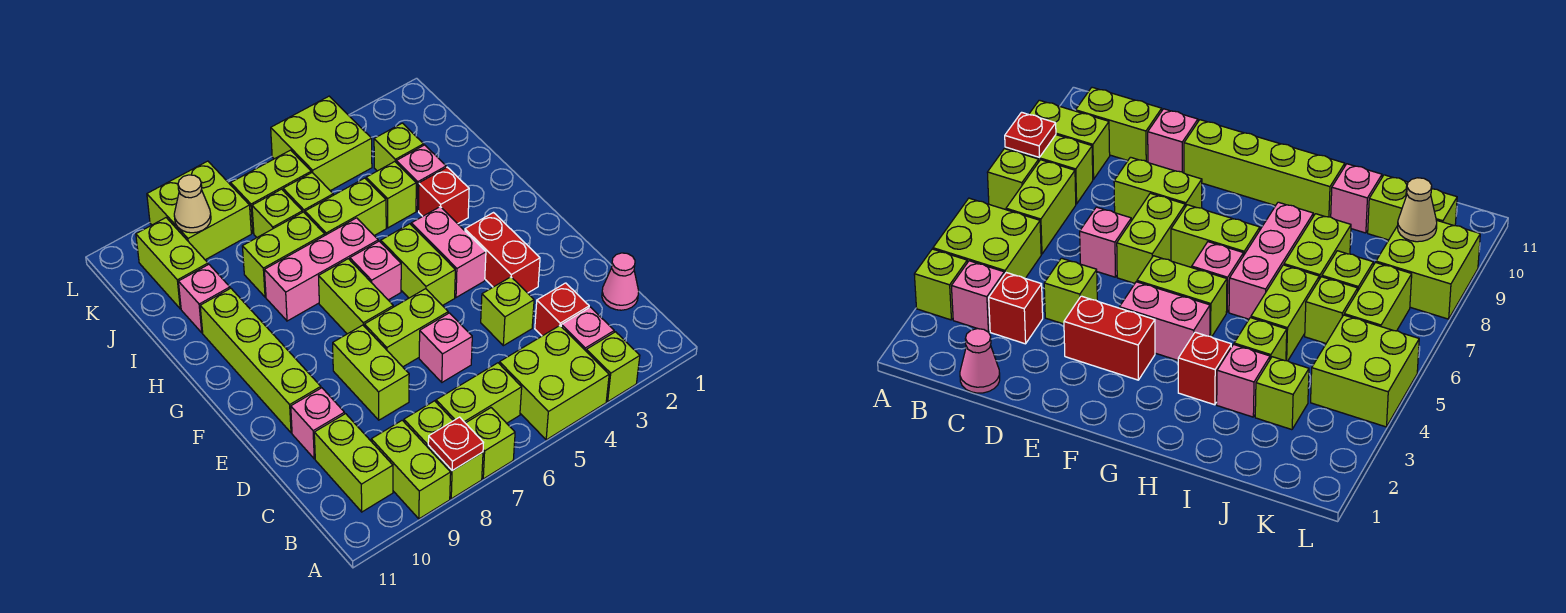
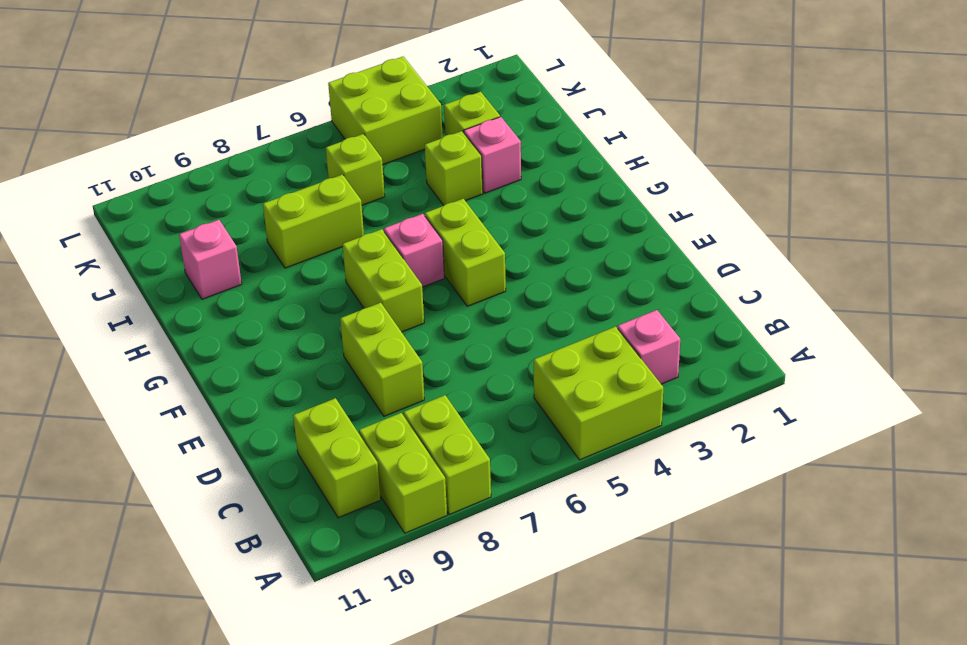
none -> lime 1x1 brick [586,332,640,401]
none -> lime 1x1 brick [466,408,515,479]
none -> lime 1x2 brick [436,363,522,423]
none -> pink 1x1 cone [602,253,639,310]

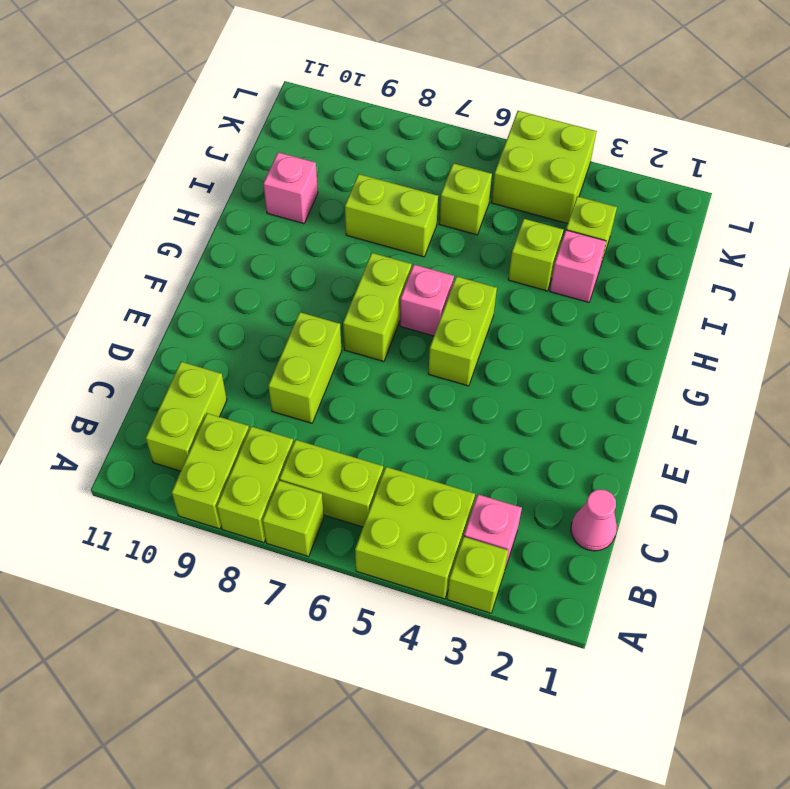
none -> red 1x1 brick [535,283,589,336]
none -> lime 1x1 brick [481,277,534,346]
none -> pink 1x1 brick [419,313,472,382]
none -> pink 1x1 brick [291,388,345,459]

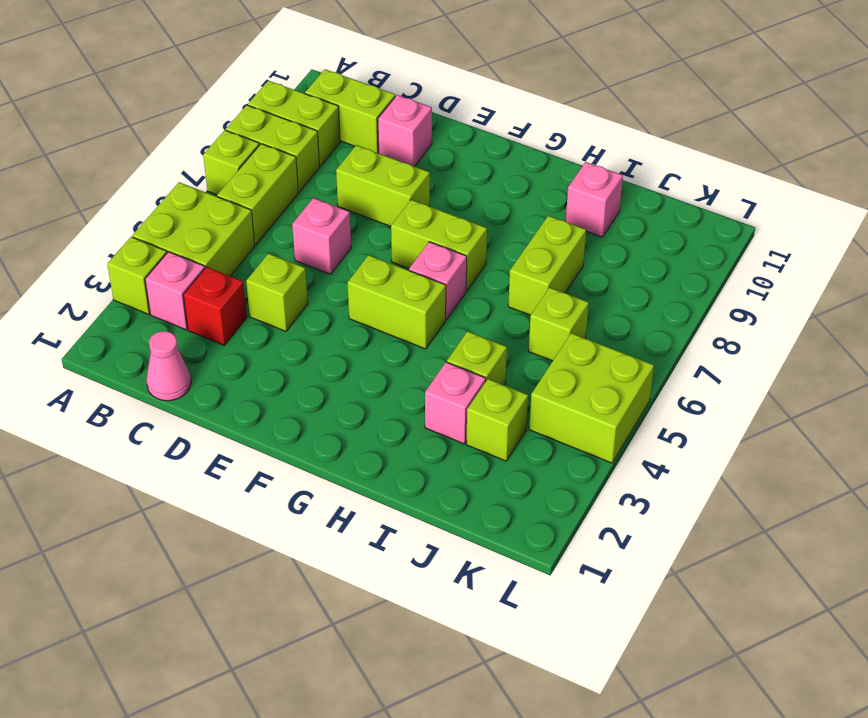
none -> red 1x2 brick [465,213,540,293]
none -> lime 1x2 brick [364,289,448,367]
none -> lime 1x4 brick [200,288,321,433]
none -> pink 1x2 brick [411,207,486,297]

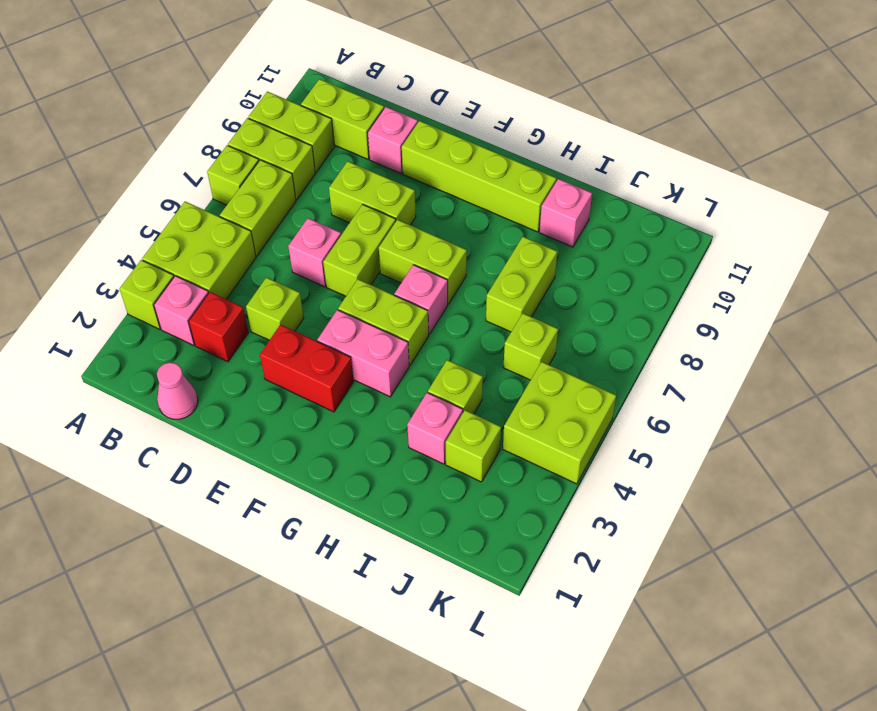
none -> red 1x1 brick [419,167,469,224]
none -> pink 1x3 brick [264,218,378,321]
none -> lime 1x2 brick [305,178,386,236]
none -> lime 1x1 brick [252,189,302,237]

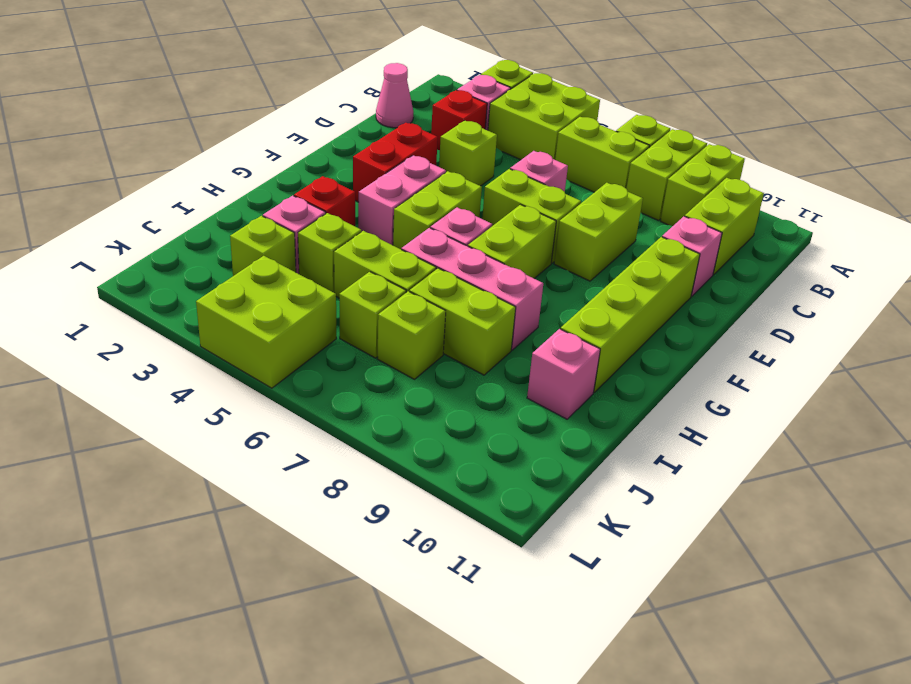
none -> lime 1x2 brick [136,218,208,309]
none -> lime 1x2 brick [231,150,311,233]
none -> lime 2x2 brick [147,161,251,260]
none -> red 1x1 plate [428,417,483,471]

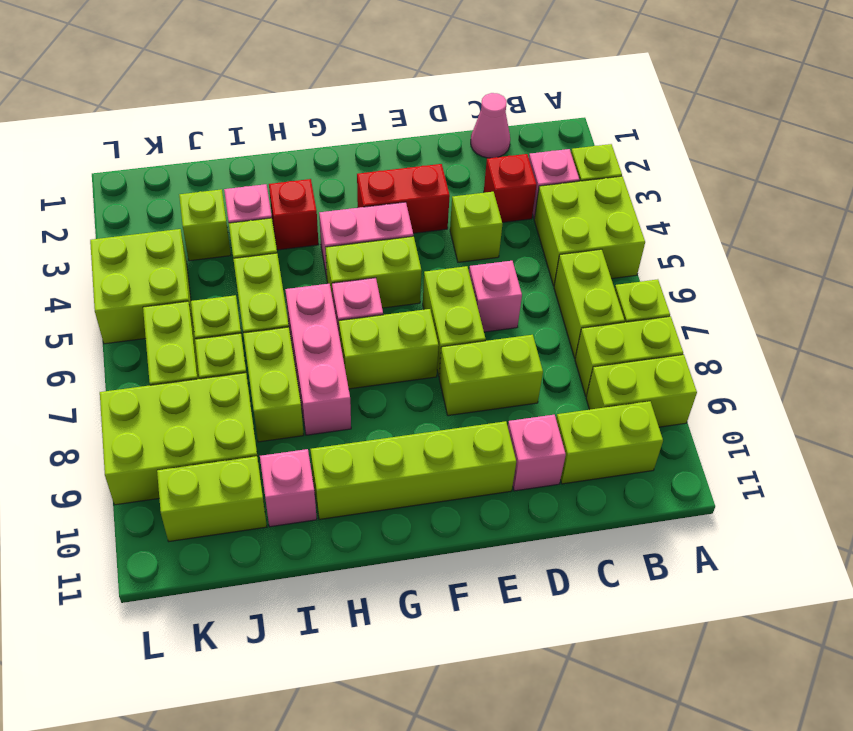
lime 2x3 brick [100,373,259,505] -> lime 2x2 brick [147,161,251,260]
none -> red 1x1 plate [428,417,483,471]
none -> tan 1x1 cone [174,175,211,233]

